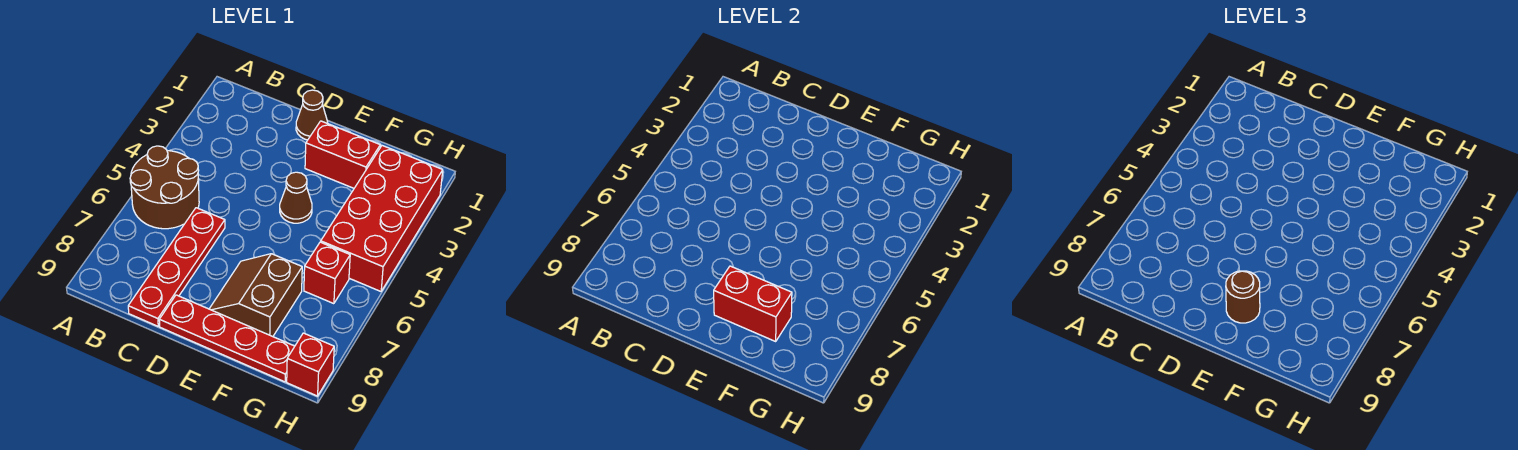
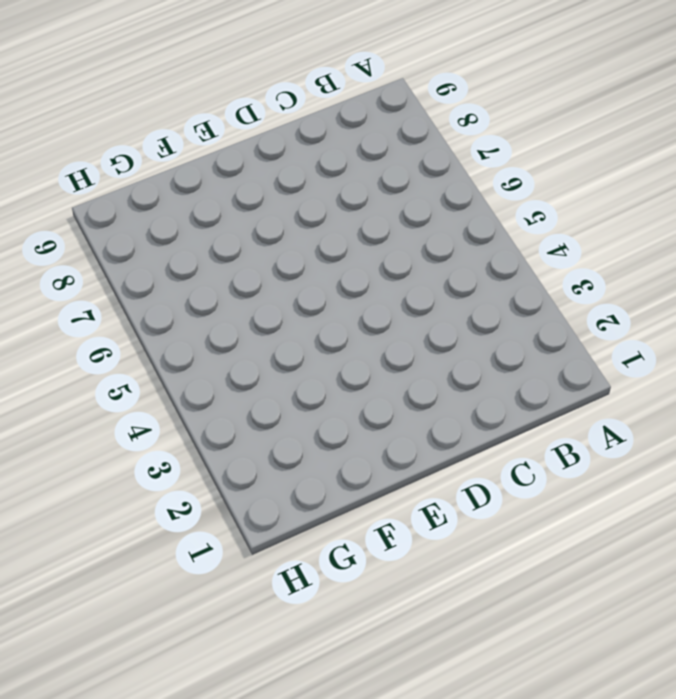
none -> brown 2x2 round brick [130,146,199,229]
none -> red 1x4 plate [128,208,225,326]
none -> brown 1x1 cone [296,90,328,140]

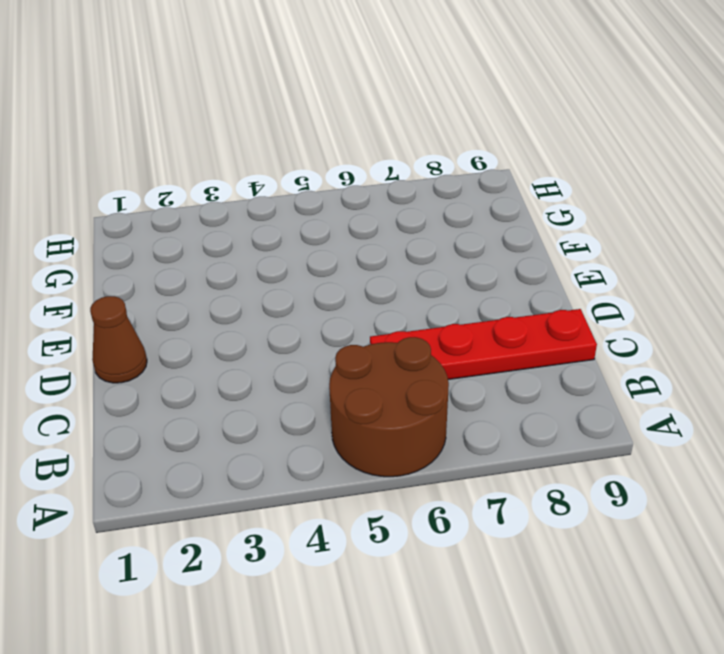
none -> red 1x4 plate [159,295,295,382]
none -> red 1x2 brick [305,121,380,188]
none -> brown 1x1 cone [280,172,312,223]

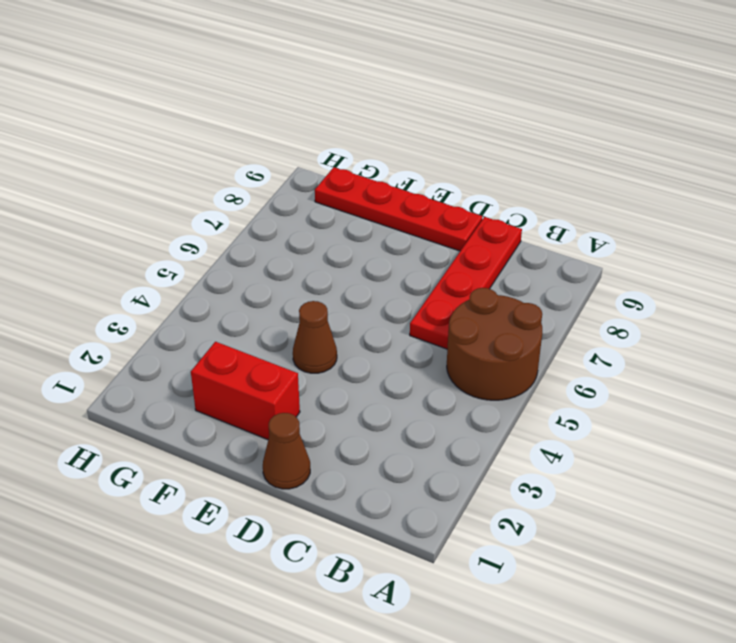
none -> brown 2x2 slope [209,254,302,337]
none -> red 2x4 brick [321,146,443,291]
none -> red 1x1 brick [304,242,350,304]

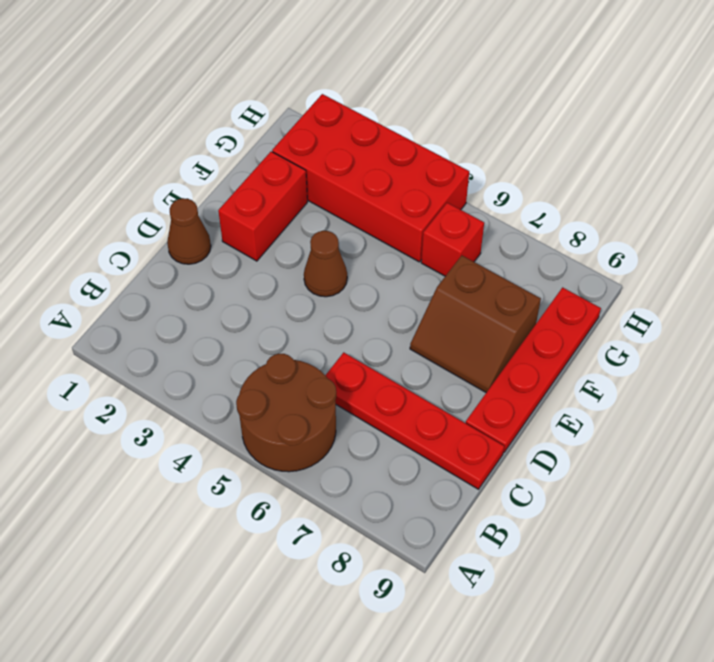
none -> red 1x1 brick [287,333,334,396]
none -> red 1x2 brick [714,266,792,341]
none -> brown 1x1 round brick [1226,271,1260,323]

